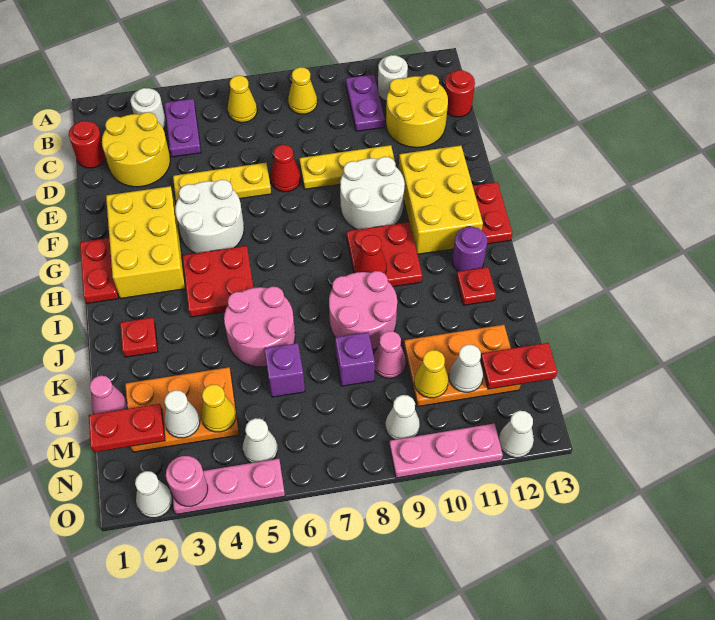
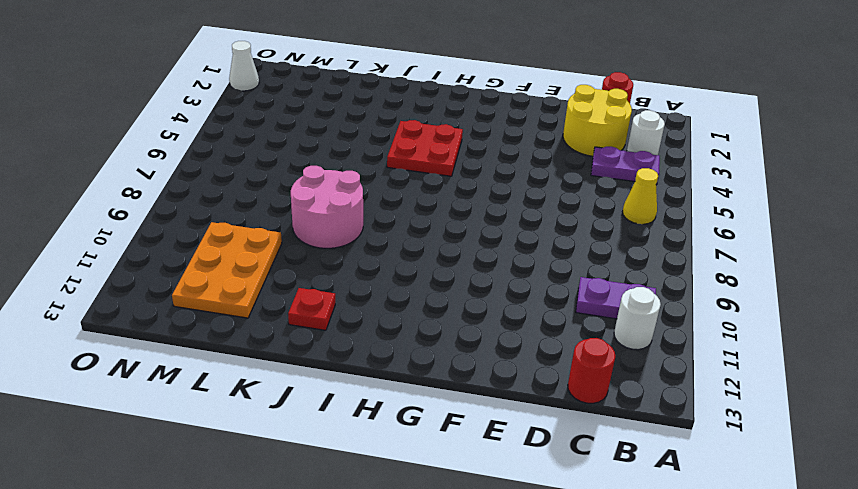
none -> yellow 1x1 cone [288,67,317,114]
none -> yellow 2x2 round brick [386,74,448,148]
none -> yellow 1x3 plate [173,163,271,202]
none -> red 1x1 cone [270,145,301,192]

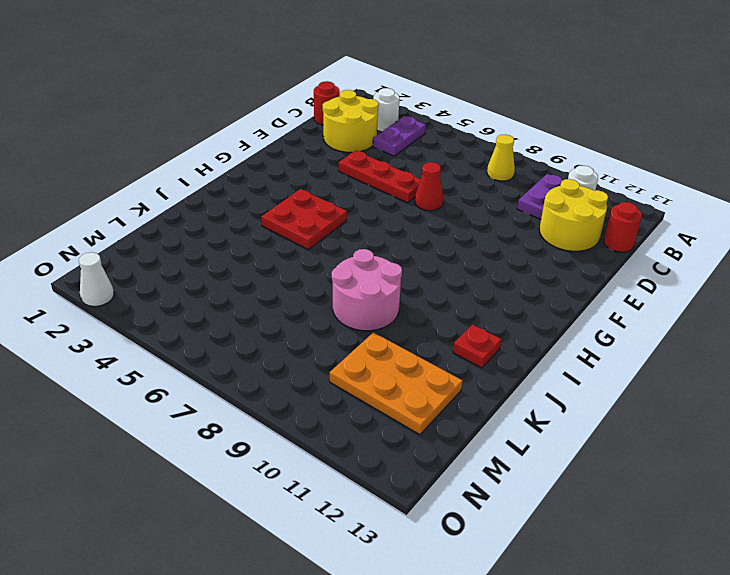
red 1x3 plate [339,151,421,203] -> yellow 1x3 plate [173,163,271,202]
none -> yellow 1x1 cone [228,76,257,123]
none -> yellow 1x3 plate [299,145,396,189]
none -> yellow 2x3 brick [106,186,185,299]
none -> white 2x2 round brick [175,180,244,253]

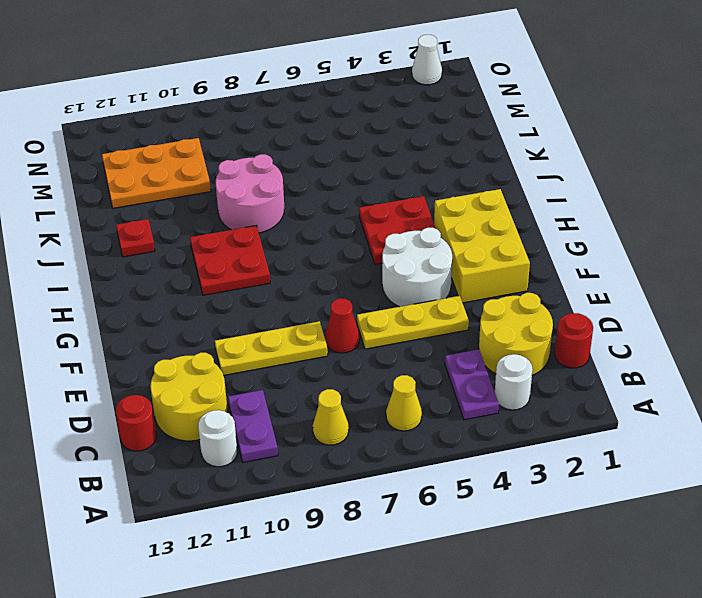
none -> white 2x2 round brick [340,157,405,230]
none -> yellow 2x3 brick [399,146,483,254]
none -> red 1x2 plate [80,238,118,304]
none -> red 1x2 plate [473,182,513,244]

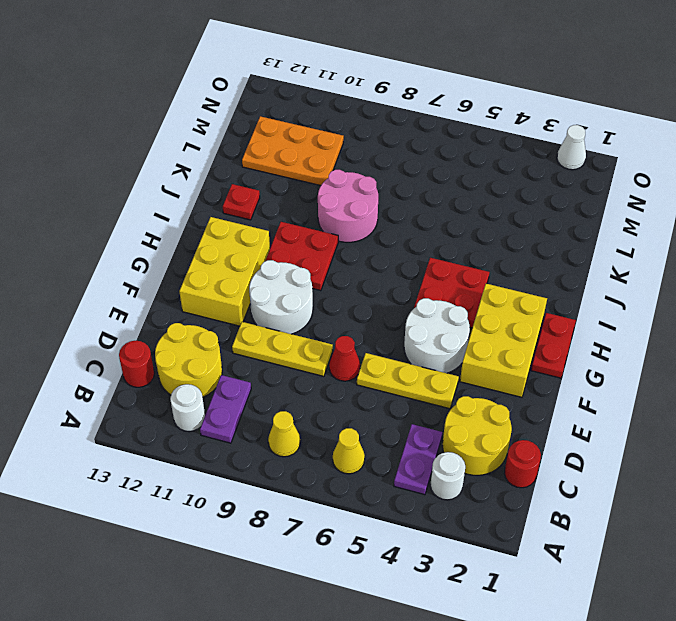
none -> red 1x2 plate [473,182,513,244]
none -> purple 1x1 round brick [452,227,487,272]
none -> red 1x1 plate [120,318,158,357]
none -> pink 2x2 round brick [224,287,295,367]

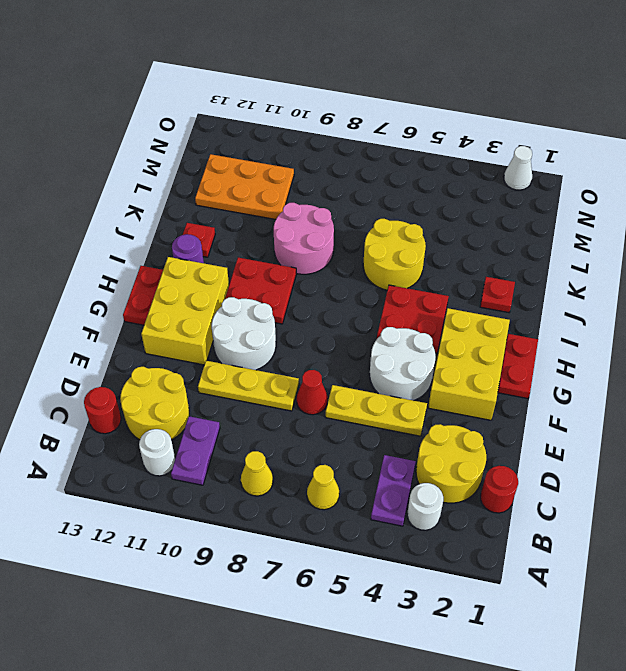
yellow 2x2 round brick [363,219,426,290] -> pink 2x2 round brick [224,287,295,367]
none -> pink 1x1 cone [90,376,127,414]
none -> orange 2x3 plate [125,367,239,452]
none -> purple 1x1 brick [264,343,305,397]
none -> purple 1x1 brick [335,332,375,386]

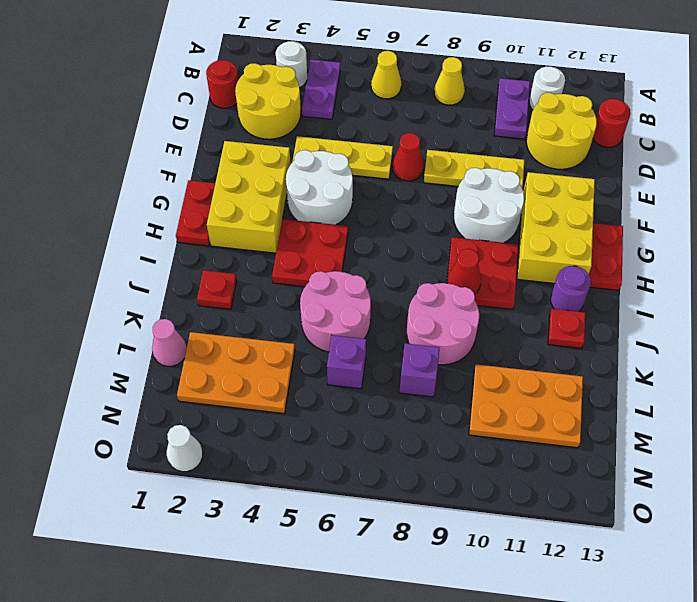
none -> pink 1x1 cone [374,331,406,378]
none -> white 1x1 cone [243,418,277,463]
none -> white 1x1 cone [386,395,420,440]
none -> pink 1x3 plate [173,459,285,514]

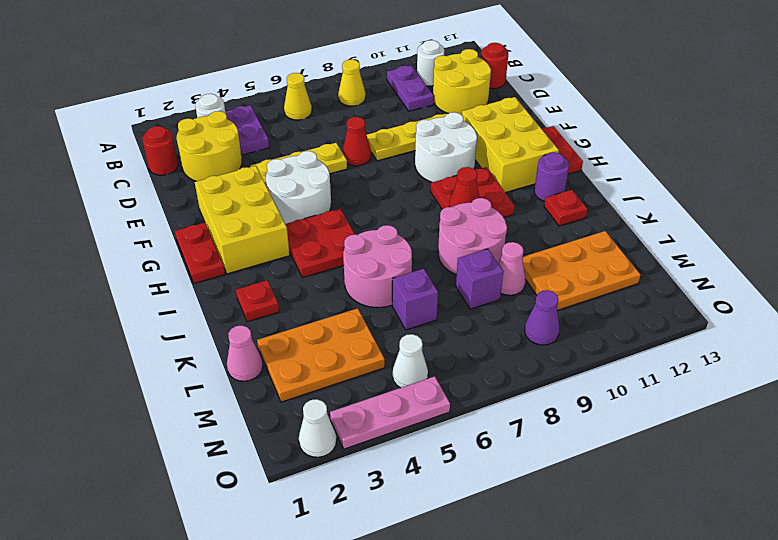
purple 1x1 cone [525,290,560,345] -> white 1x1 cone [386,395,420,440]
none -> pink 1x3 plate [389,424,503,478]
none -> white 1x1 cone [499,411,534,458]
none -> red 1x2 plate [89,404,165,452]
none -> white 1x1 cone [164,390,200,438]

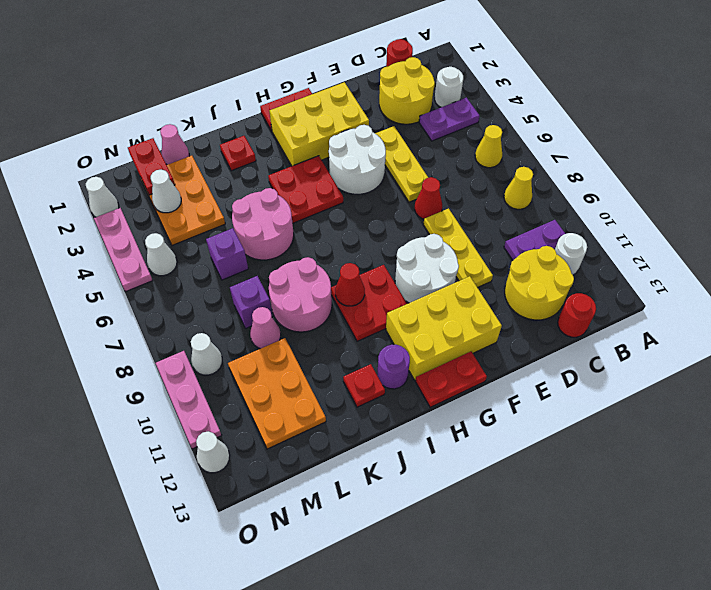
none -> yellow 1x1 cone [201,384,236,432]
none -> yellow 1x1 cone [414,350,448,398]
none -> white 1x1 cone [449,345,483,392]
none -> red 1x2 plate [480,343,557,389]

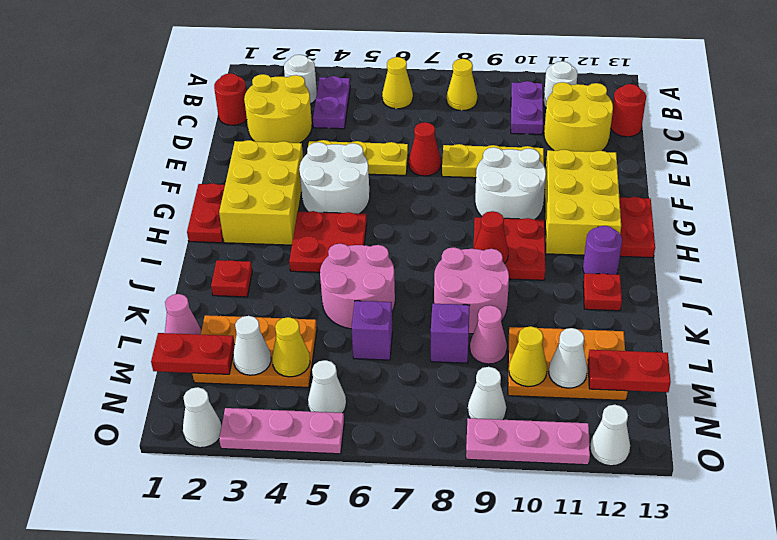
none -> pink 1x1 round brick [166,456,208,506]

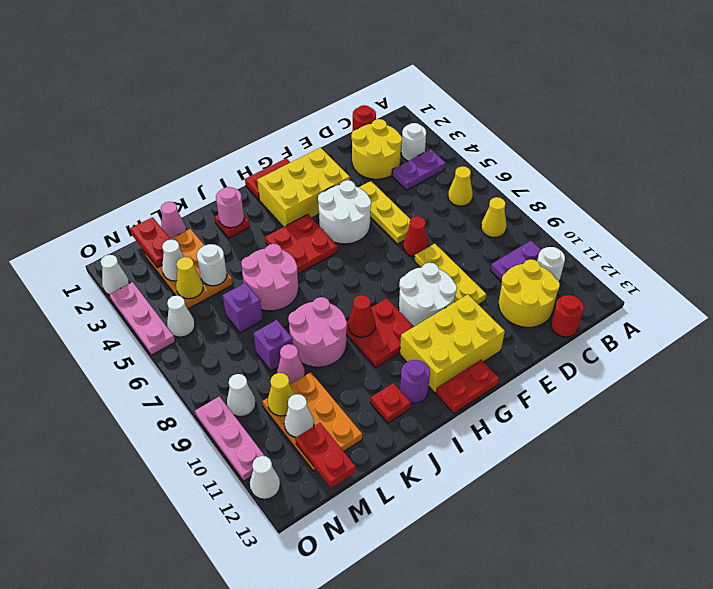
pink 1x1 round brick [216,187,244,228] -> pink 1x1 round brick moved to [166,456,208,506]
white 1x1 round brick [197,244,227,286] -> none

